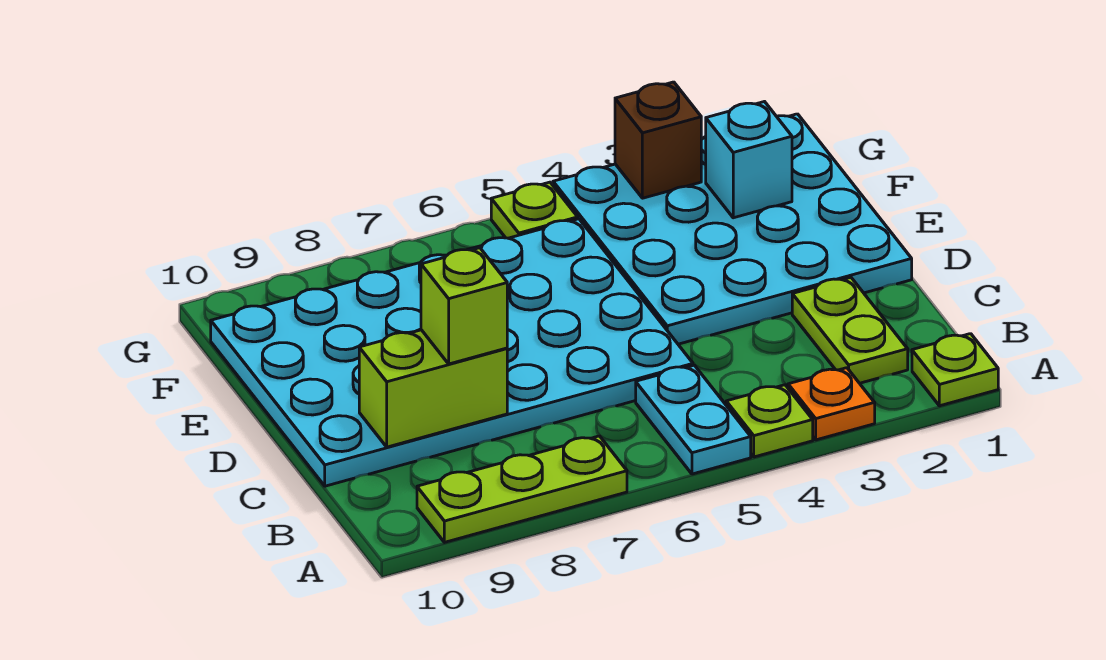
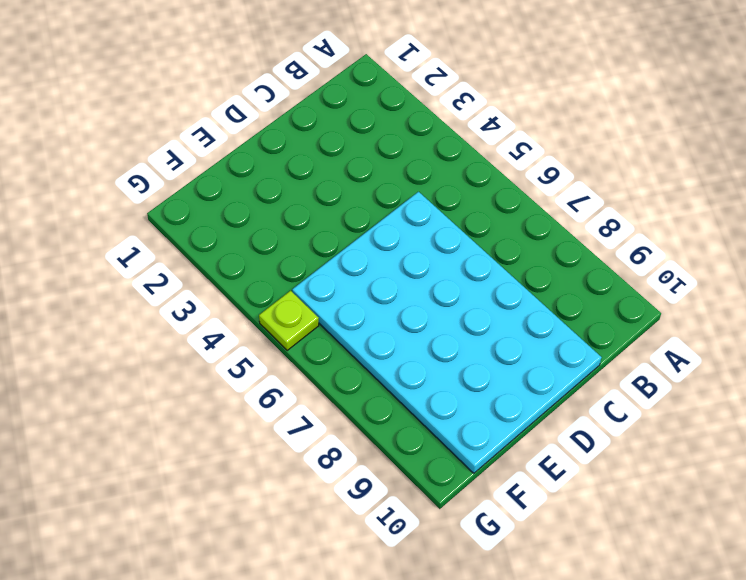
none -> lime 1x1 plate [912,334,998,406]
none -> orange 1x1 plate [788,368,875,440]
none -> lime 1x1 plate [726,385,813,457]

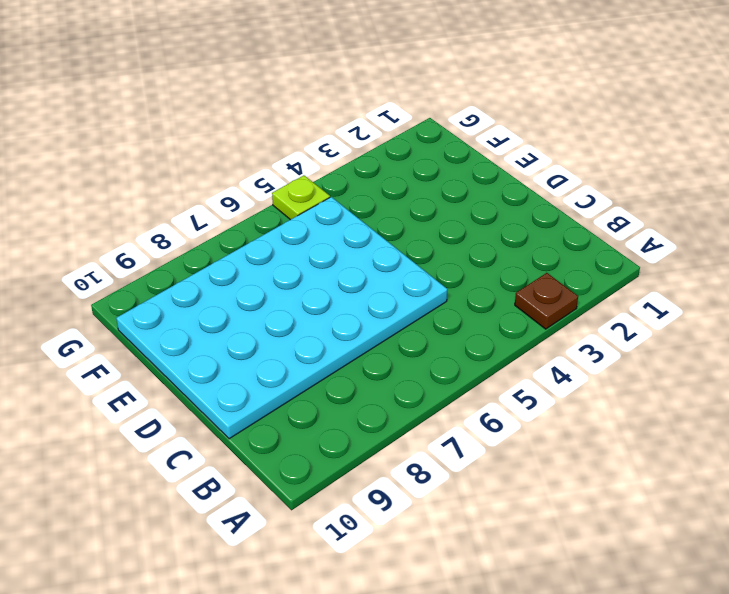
brown 1x1 plate [515,273,578,329] -> orange 1x1 plate [788,368,875,440]
none -> lime 1x1 plate [912,334,998,406]
none -> lime 1x1 plate [726,385,813,457]
none -> cyan 1x2 plate [636,365,751,474]

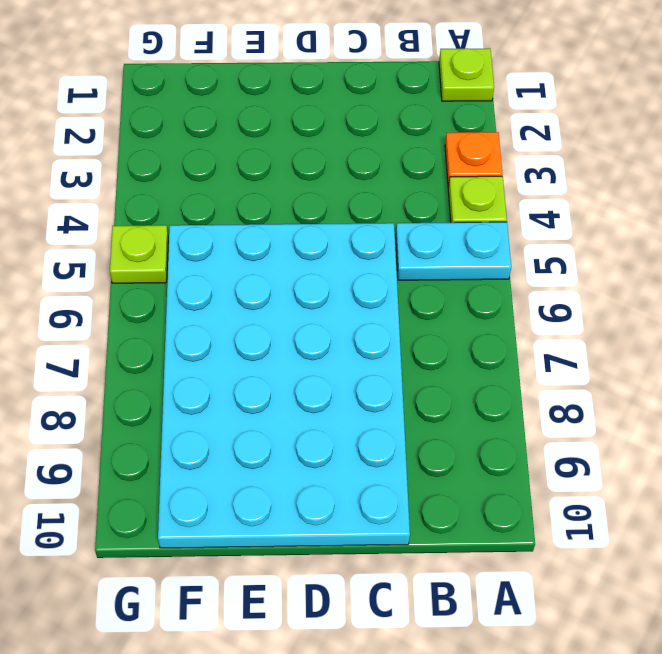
none -> lime 1x3 plate [417,436,627,542]
none -> lime 1x2 plate [792,278,908,383]
none -> cyan 4x4 plate [553,114,912,344]

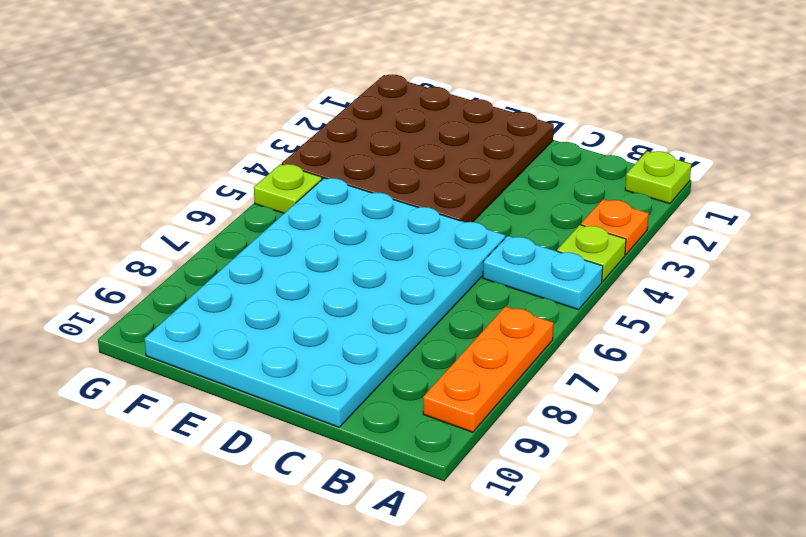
orange 1x3 plate [423,307,553,432] -> lime 1x3 plate [417,436,627,542]
brown 4x4 plate [282,74,554,222] -> cyan 4x4 plate [553,114,912,344]
none -> lime 1x2 plate [792,278,908,383]
none -> lime 1x2 brick [359,330,507,447]
none -> cyan 1x1 brick [706,102,792,218]

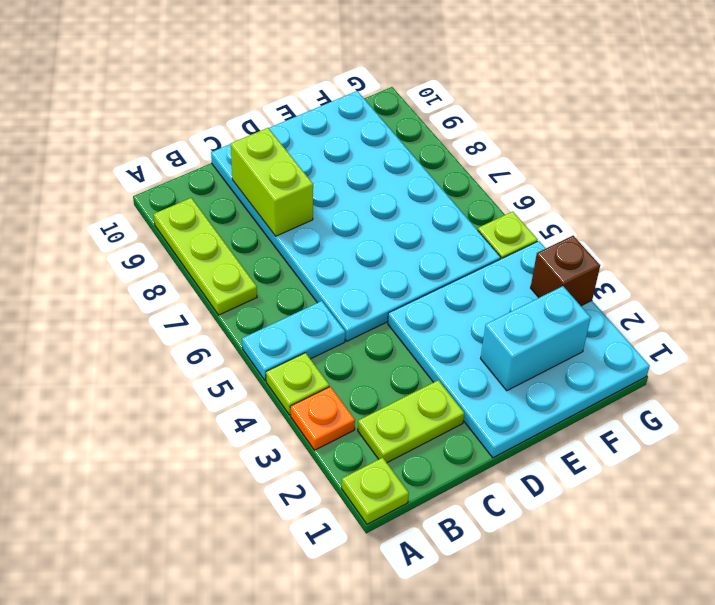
cyan 1x2 brick [481,286,591,391] -> cyan 1x1 brick [706,102,792,218]
none -> lime 1x1 brick [421,248,507,364]

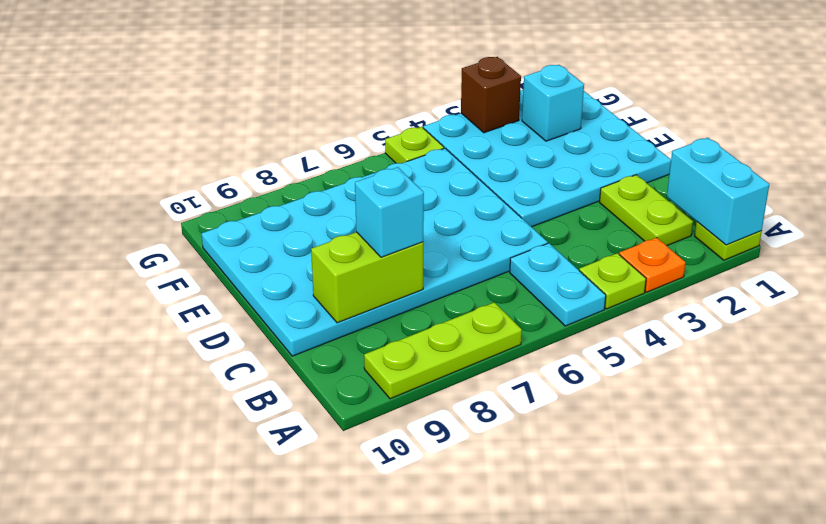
cyan 1x2 brick [667,138,769,245] -> none
cyan 1x1 brick [355,167,424,257] -> lime 1x1 brick [421,248,507,364]

